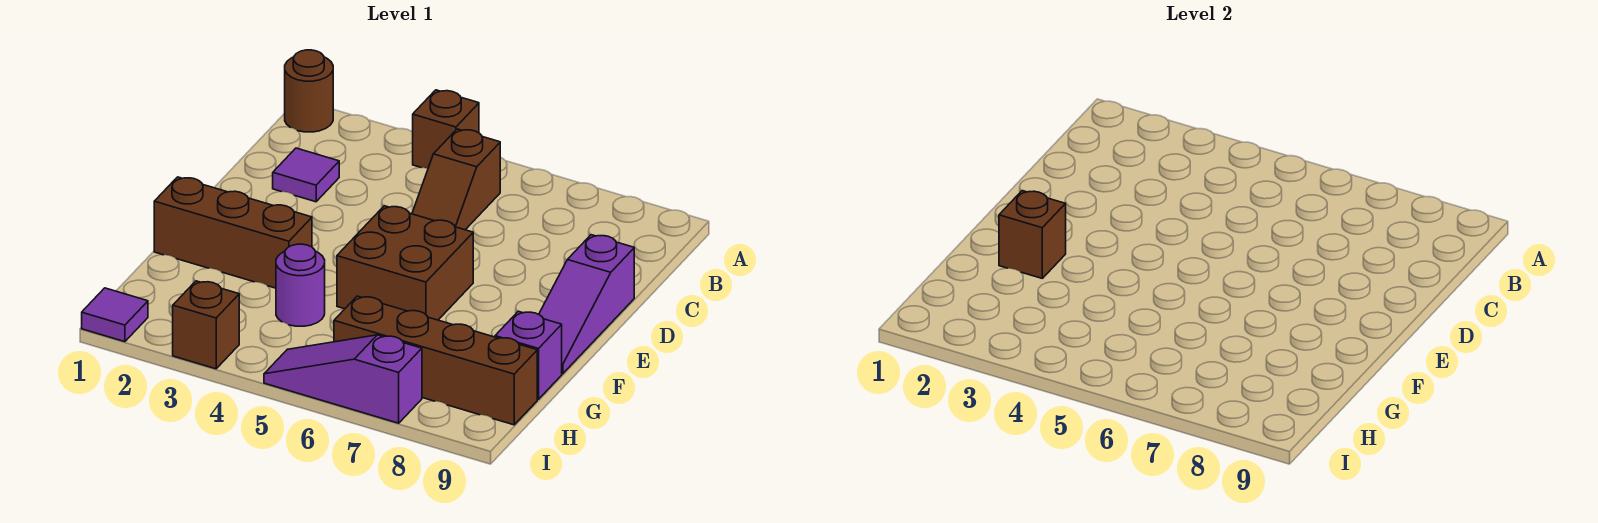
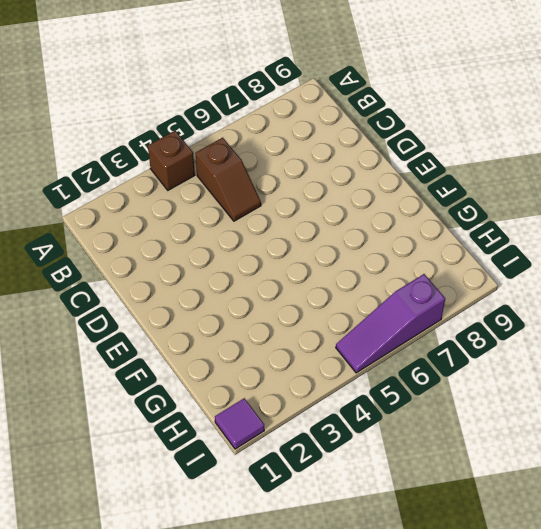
none -> brown 1x1 round brick [285,50,333,132]
none -> purple 1x1 tile [273,148,339,202]
none -> purple 1x3 slope [539,235,634,374]

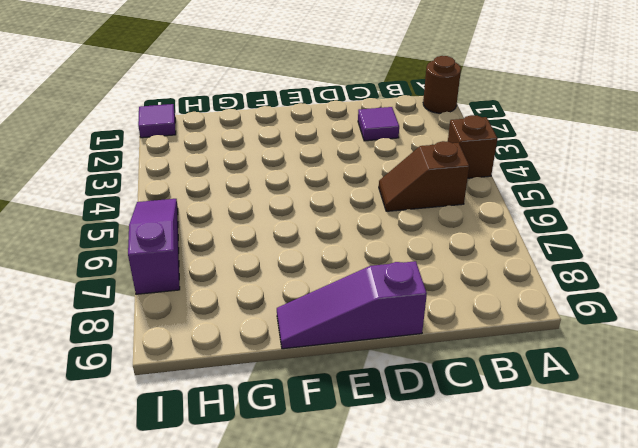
none -> brown 2x2 brick [337,206,473,320]
none -> brown 1x3 brick [154,177,312,288]
none -> purple 1x1 round brick [276,244,325,326]

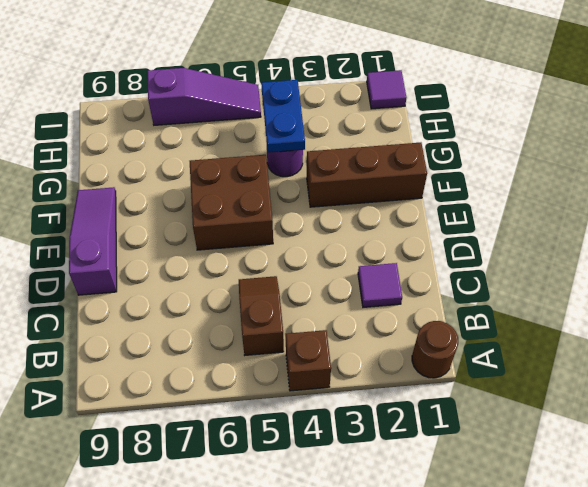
blue 1x2 plate [261,80,305,153] -> none
none -> purple 1x1 brick [495,311,562,399]
none -> brown 1x4 brick [334,296,537,425]
none -> brown 1x1 brick [173,281,239,369]

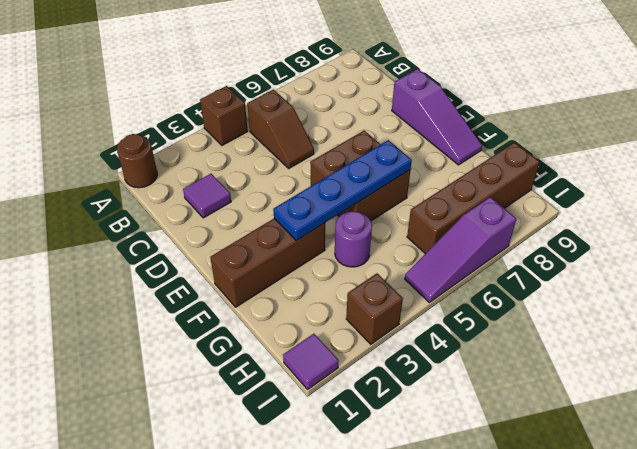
blue 1x4 plate [273,140,412,240] -> none
none -> purple 1x1 brick [495,311,562,399]
none -> brown 1x1 brick [999,191,1066,278]

